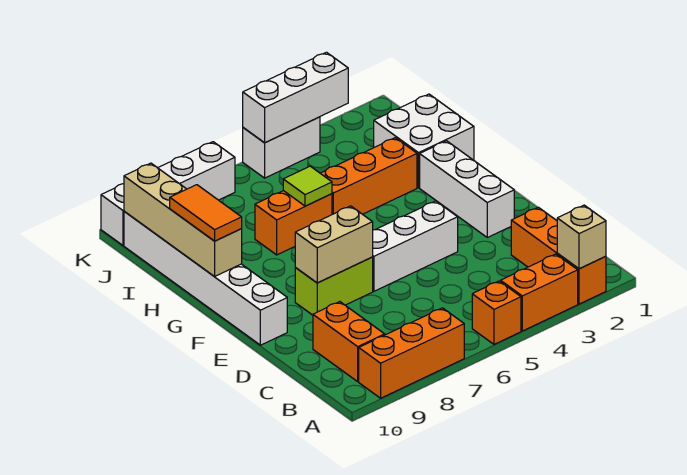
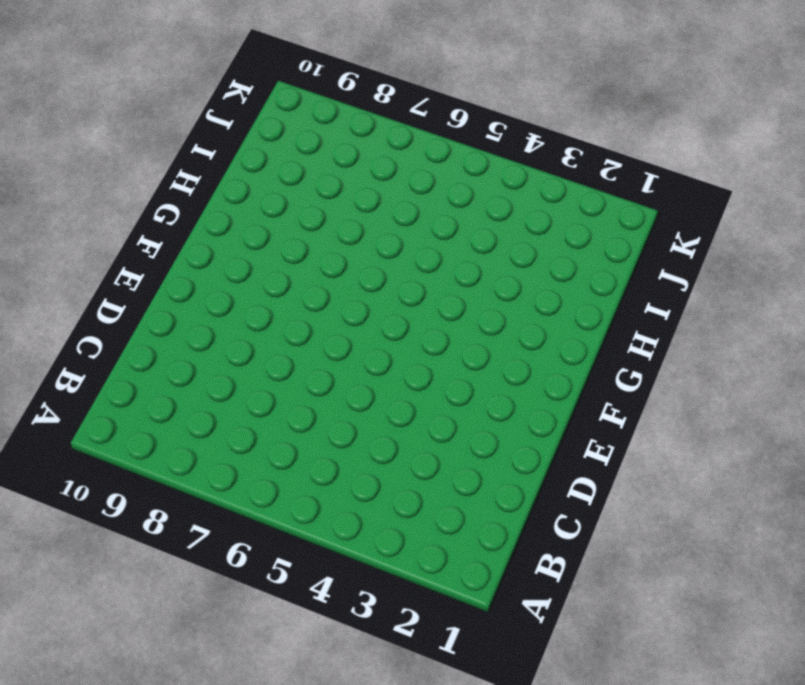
none -> orange 1x3 brick [511,207,606,304]
none -> orange 1x2 brick [501,254,578,331]
none -> orange 1x1 brick [472,281,521,344]

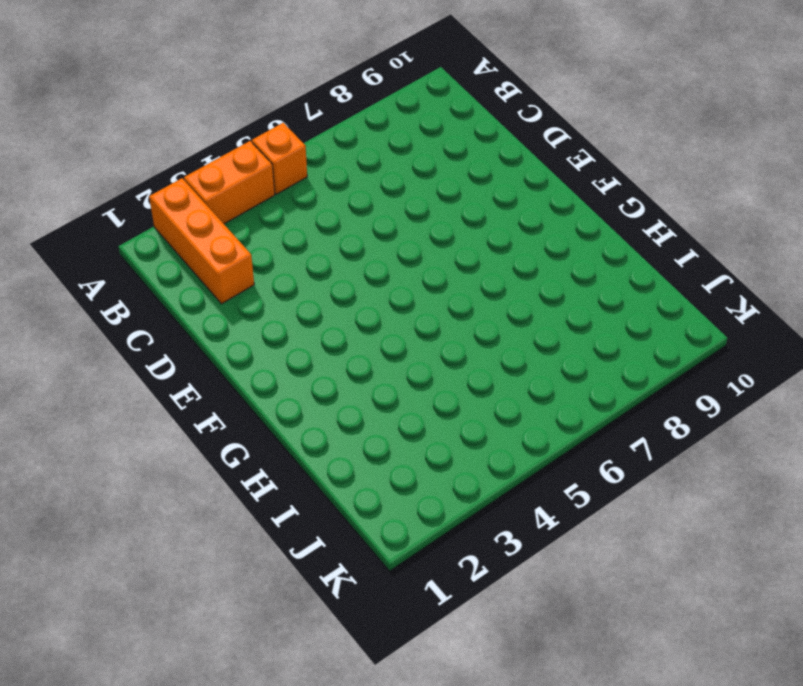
none -> orange 1x3 brick [359,308,464,398]
none -> orange 1x2 brick [313,302,385,381]
none -> white 1x3 brick [420,141,514,237]

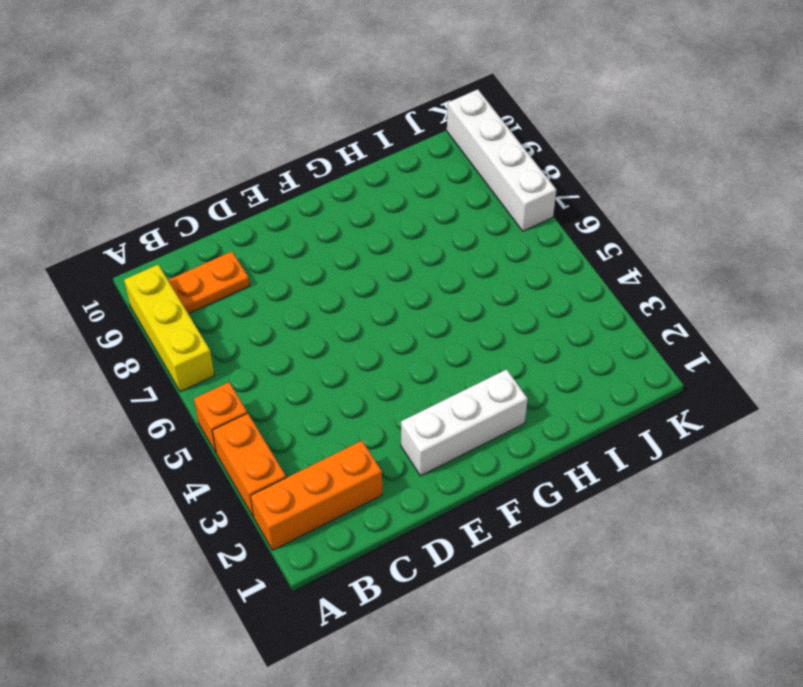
yellow 1x3 brick [124,265,215,392] -> orange 1x3 brick [359,308,464,398]
orange 1x2 plate [168,251,250,314] -> orange 1x2 brick [313,302,385,381]
none -> white 1x3 brick [373,201,458,291]
none -> lime 1x2 brick [295,257,373,315]
none -> white 1x6 brick [124,212,287,345]

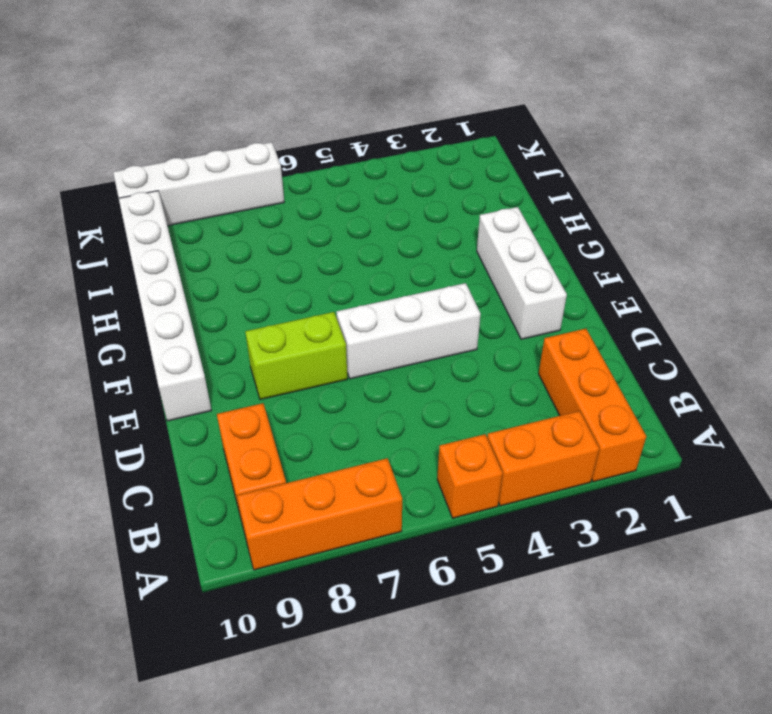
none -> white 2x2 brick [374,94,474,188]
none -> orange 1x3 brick [320,138,417,214]
none -> orange 1x2 brick [255,191,332,255]

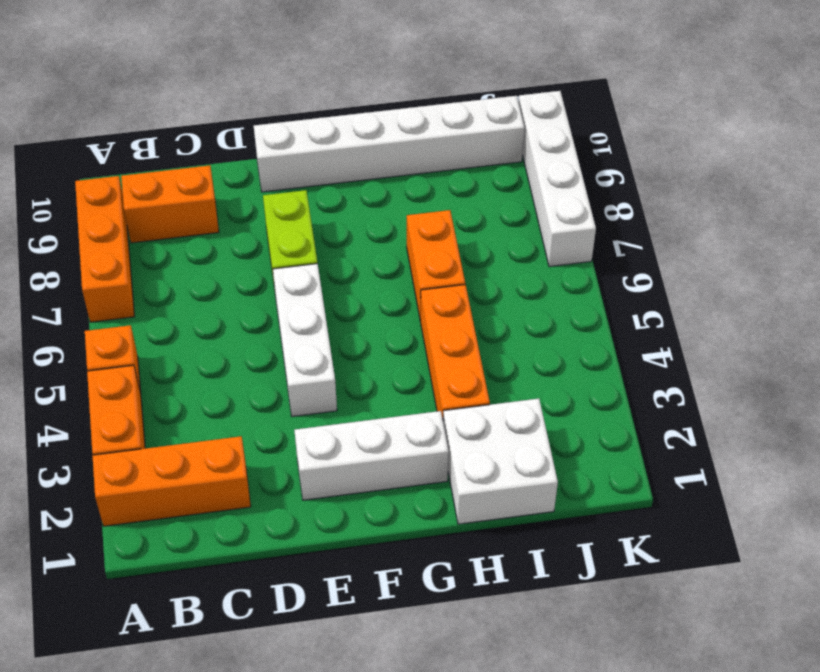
none -> white 1x2 brick [243,117,320,178]
none -> tan 1x1 brick [557,205,606,269]
none -> tan 1x2 brick [295,206,373,283]

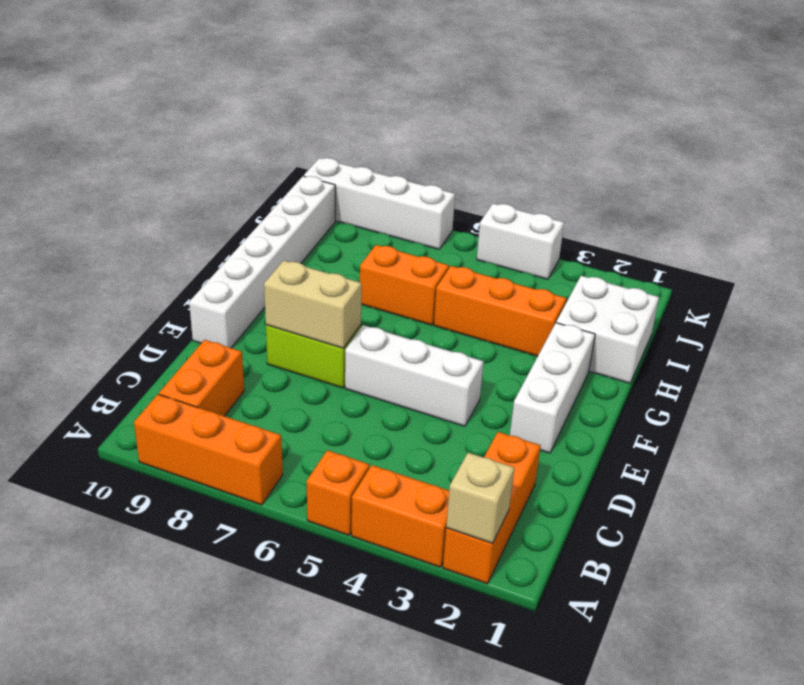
none -> tan 1x4 brick [124,163,242,277]
none -> lime 1x1 tile [283,166,332,206]
none -> white 1x3 brick [243,52,348,143]

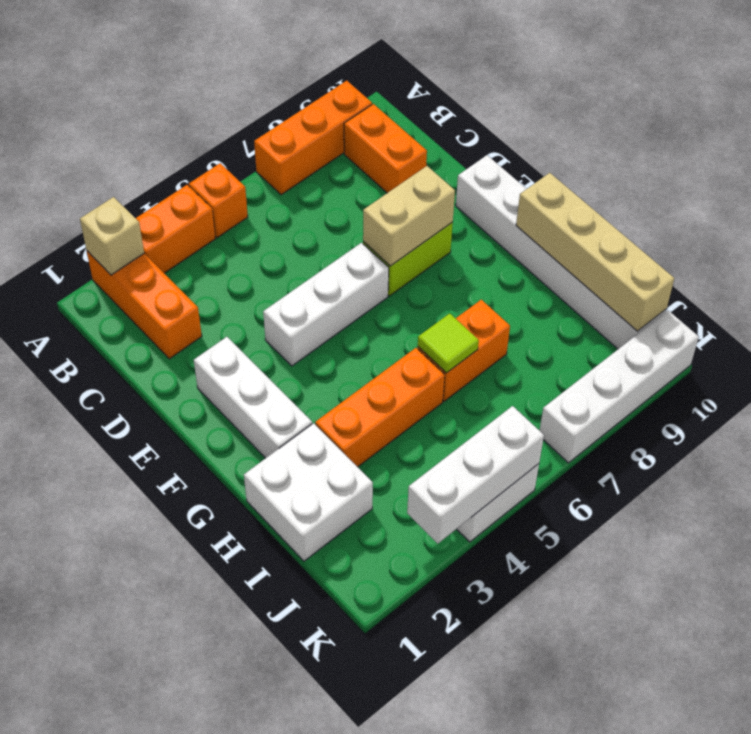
none -> orange 1x2 tile [170,185,242,241]

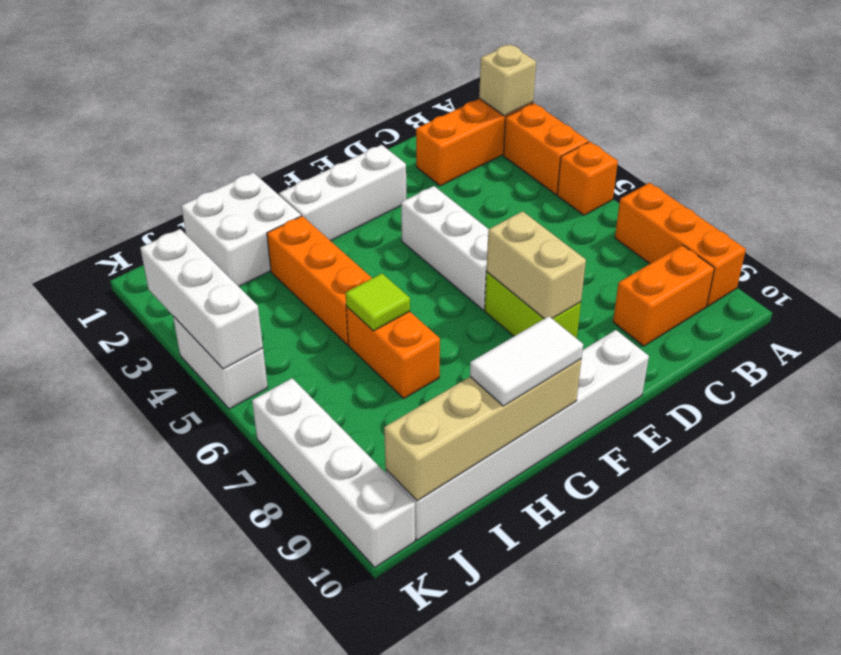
white 1x2 tile [470,316,583,406] -> orange 1x2 tile [170,185,242,241]

